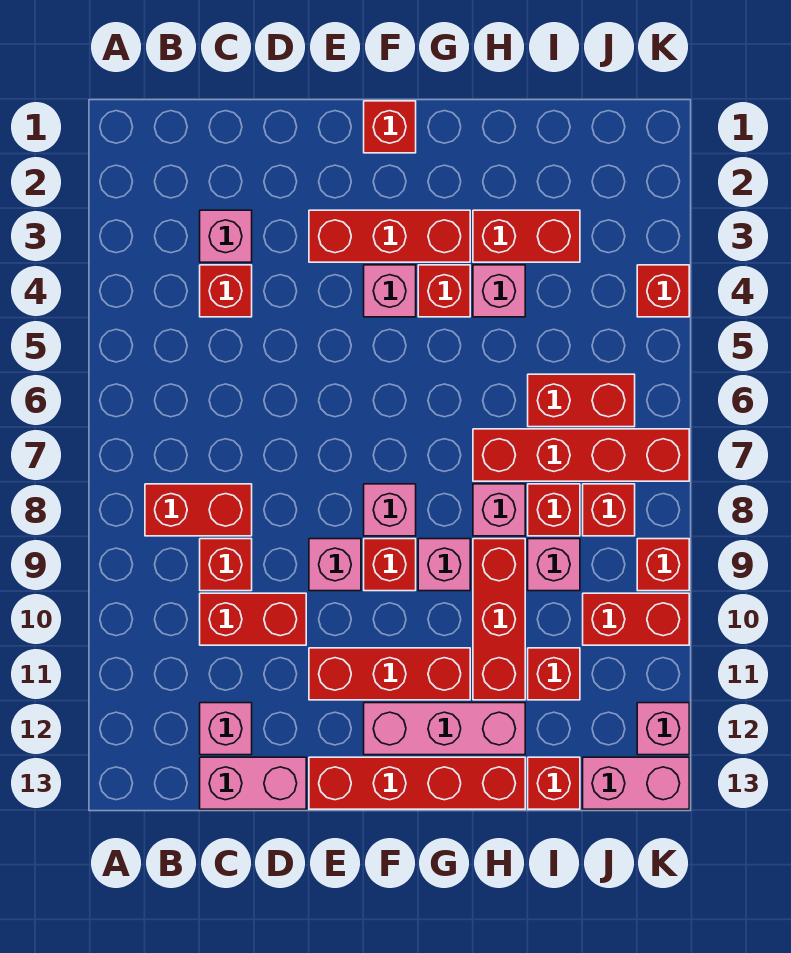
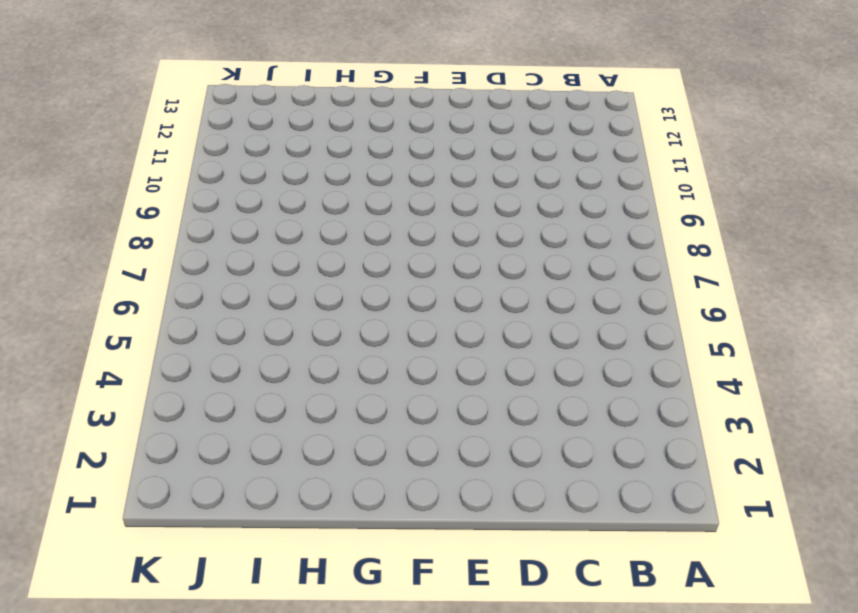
none -> red 1x2 brick [145,484,252,536]
none -> pink 1x1 brick [200,210,252,262]
none -> red 1x1 brick [200,265,252,317]
none -> red 1x1 brick [200,539,252,591]

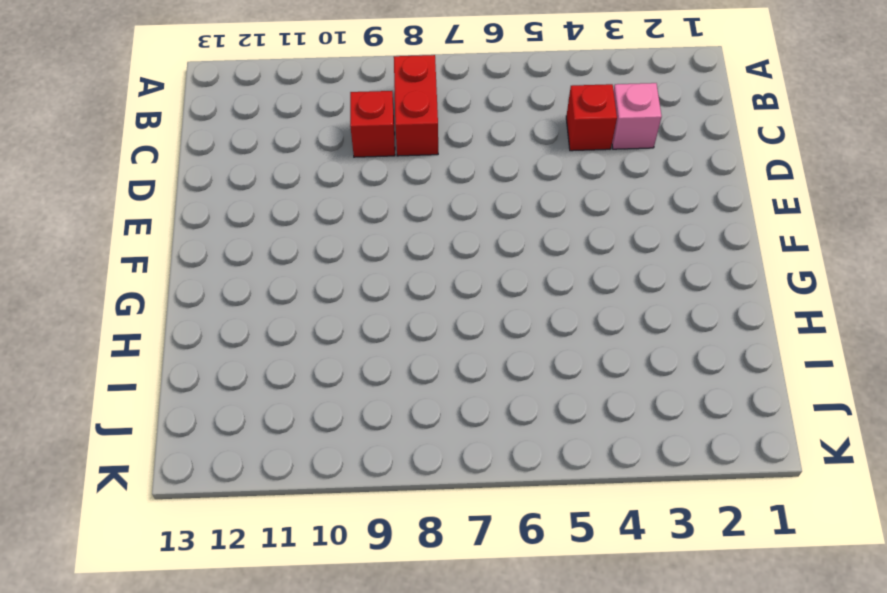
none -> red 1x2 brick [200,593,306,645]
none -> pink 1x1 brick [200,703,252,755]
none -> pink 1x2 brick [200,757,306,809]
none -> red 1x3 brick [309,210,470,262]

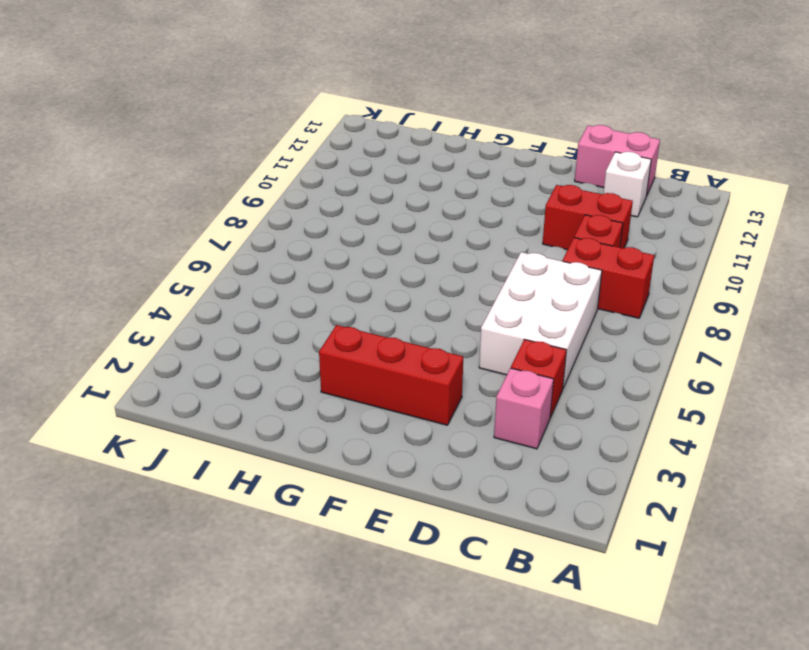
white 2x3 brick [479,252,602,388] -> none
white 1x1 brick [603,152,651,217] -> pink 1x1 brick [200,703,252,755]
none -> pink 1x1 brick [309,539,361,591]
none -> red 1x3 brick [309,648,470,700]
none -> red 1x4 brick [309,757,525,809]
none -> red 1x1 brick [364,101,416,153]

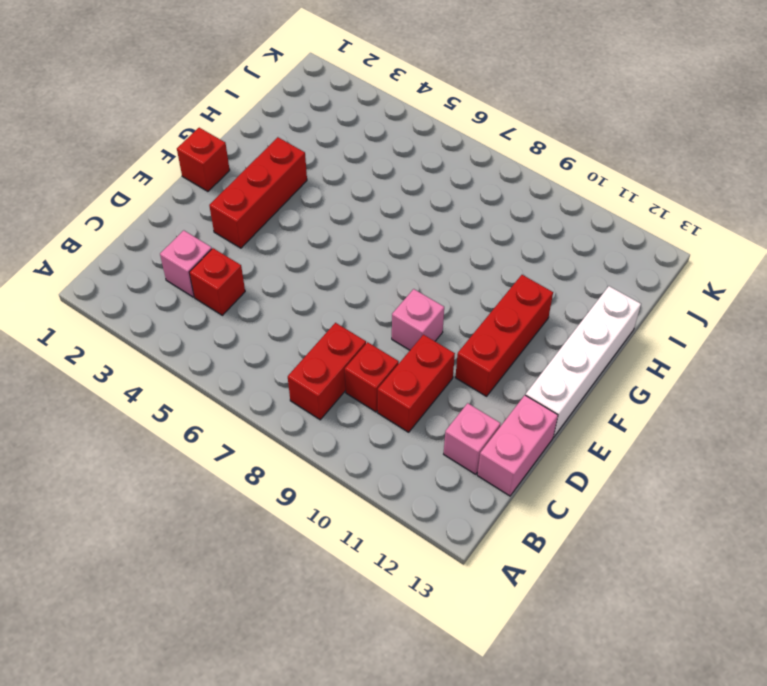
white 1x4 brick [526,286,641,437] -> red 1x4 brick [309,757,525,809]
none -> pink 1x1 brick [364,265,416,317]
none -> pink 1x1 brick [364,484,416,536]
none -> red 1x1 brick [364,539,416,591]
none -> pink 1x3 brick [364,703,525,755]

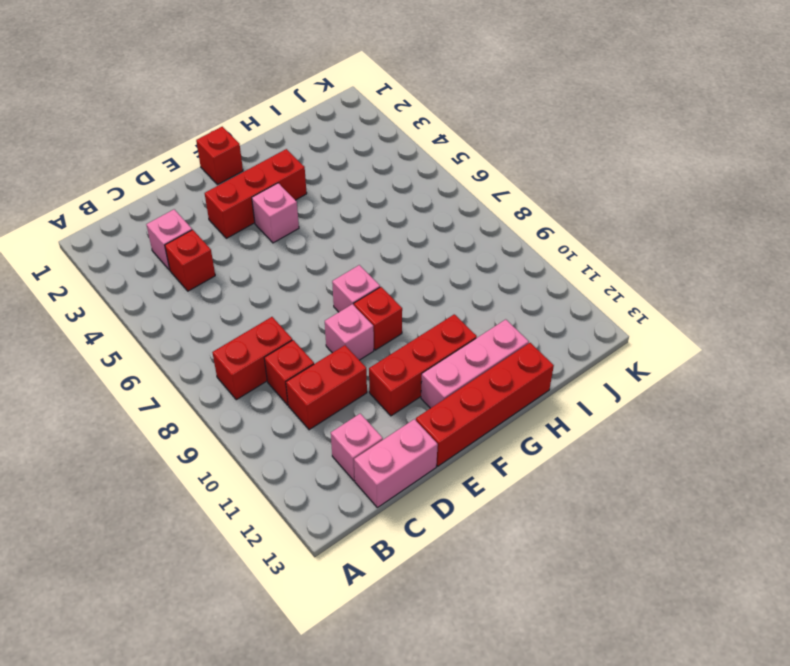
none -> red 1x1 brick [418,265,470,317]
none -> pink 1x1 brick [418,539,470,591]
none -> red 1x2 brick [473,210,580,262]
none -> pink 1x1 brick [473,265,525,317]

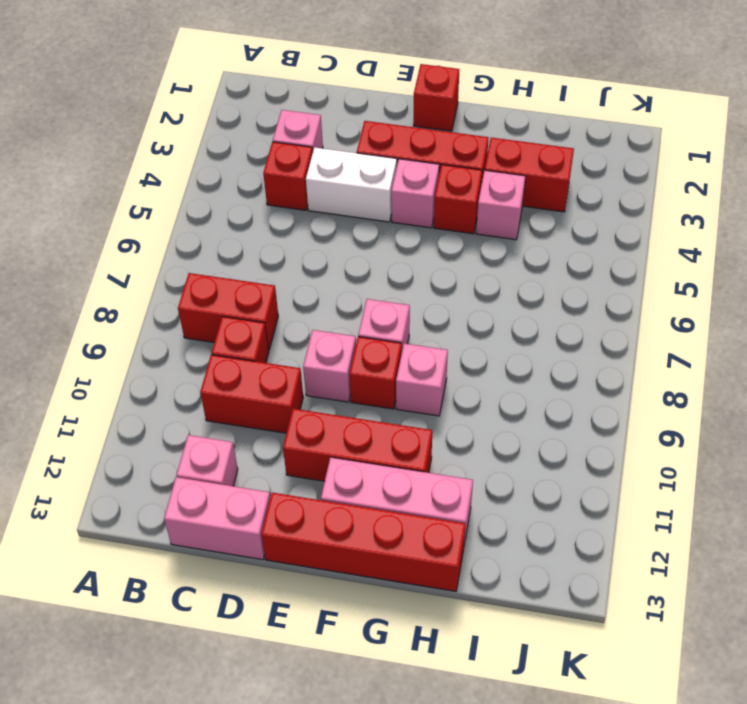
white 1x2 brick [306,147,397,222] -> none
none -> red 1x4 brick [473,429,689,481]
none -> pink 1x1 brick [473,484,525,536]
none -> red 1x3 brick [473,539,525,700]
none -> red 1x2 brick [528,374,635,427]

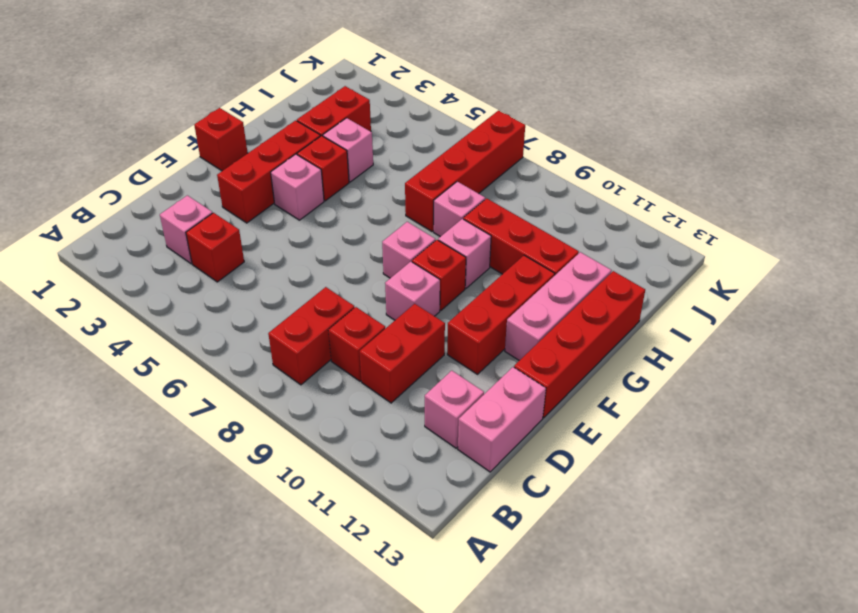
none -> red 1x2 brick [528,374,635,427]
none -> red 1x1 brick [528,484,580,536]
none -> pink 1x1 brick [528,539,580,591]
none -> red 1x1 brick [528,648,580,700]

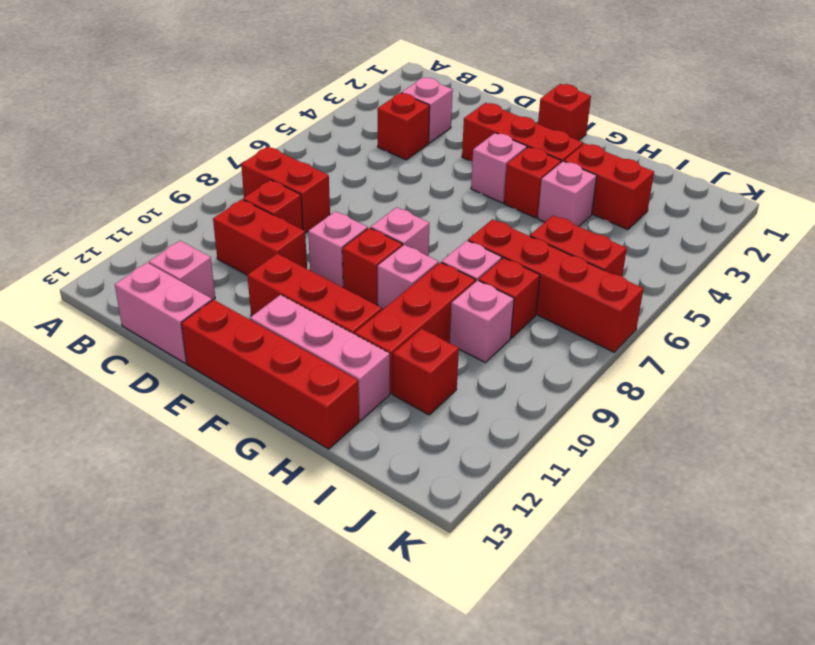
none -> red 1x1 brick [528,757,580,809]
none -> red 1x1 brick [583,484,635,536]
none -> red 1x2 brick [583,593,689,645]
none -> pink 1x2 brick [583,757,689,809]

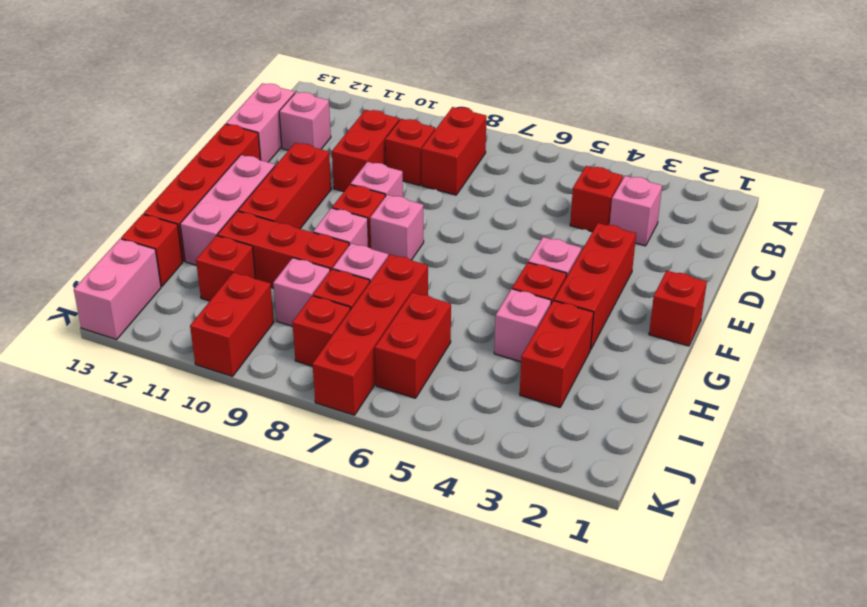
none -> red 1x1 brick [637,265,689,317]
none -> red 1x1 brick [637,539,689,591]
none -> pink 1x1 brick [637,703,689,755]

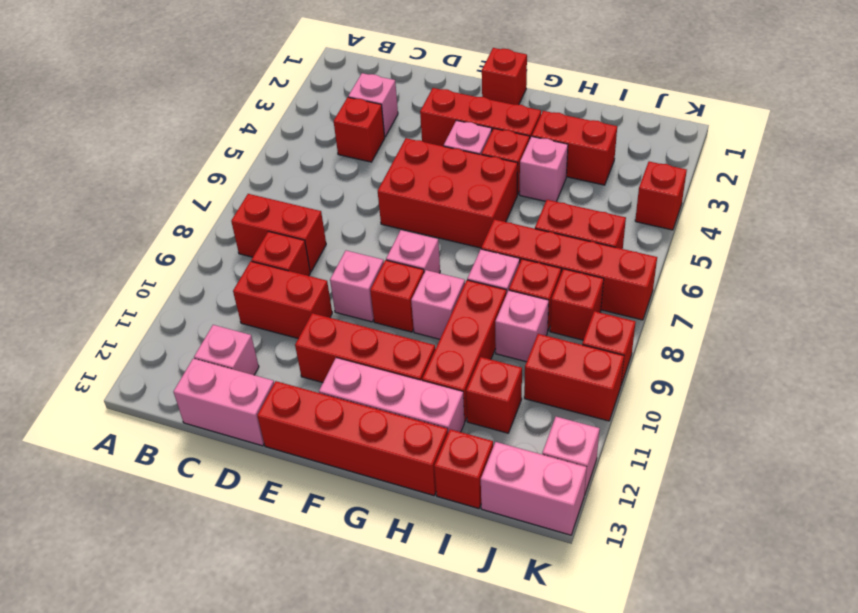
red 2x3 brick [378,138,518,248] -> none

